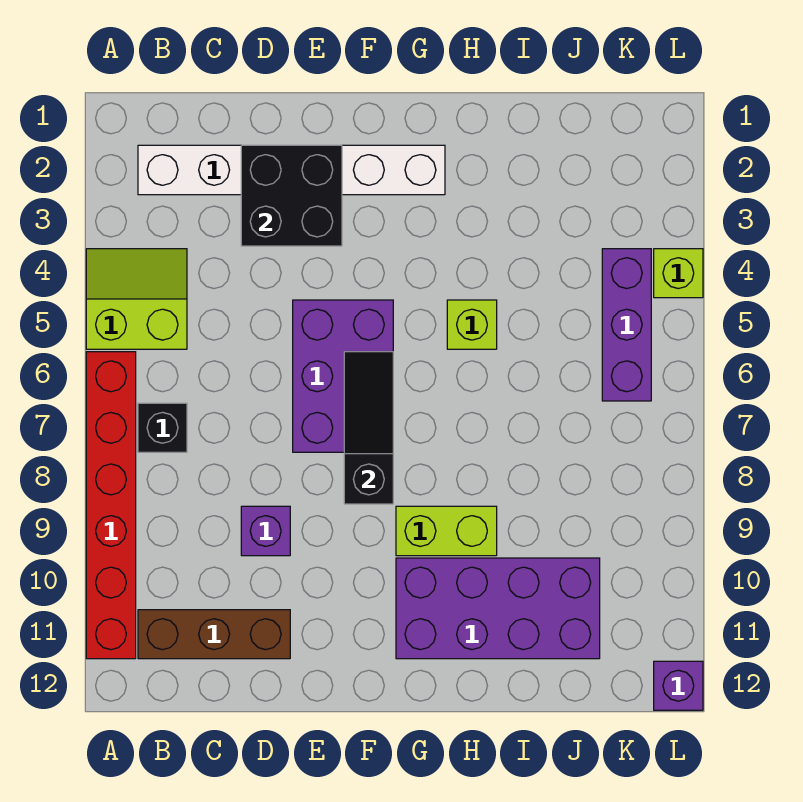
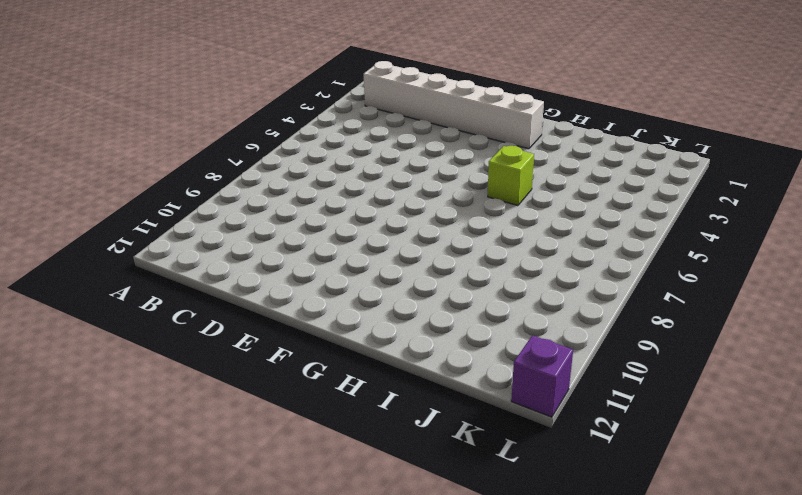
none -> lime 2x2 slope [86,249,187,349]
none -> red 1x6 brick [86,352,136,659]
none -> black 1x1 brick [138,403,187,452]

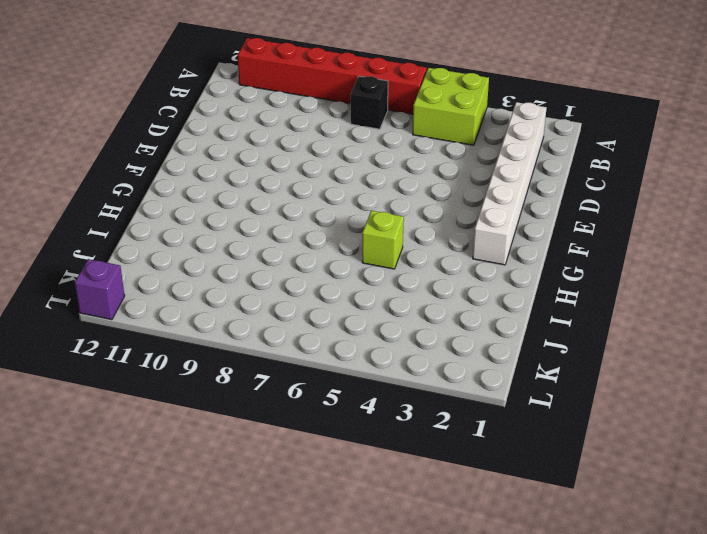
lime 2x2 brick [413,68,489,145] -> lime 2x2 slope [86,249,187,349]
none -> brown 1x3 brick [138,610,290,659]
none -> purple 1x1 brick [241,506,290,556]
none -> purple 2x3 brick [293,300,393,452]

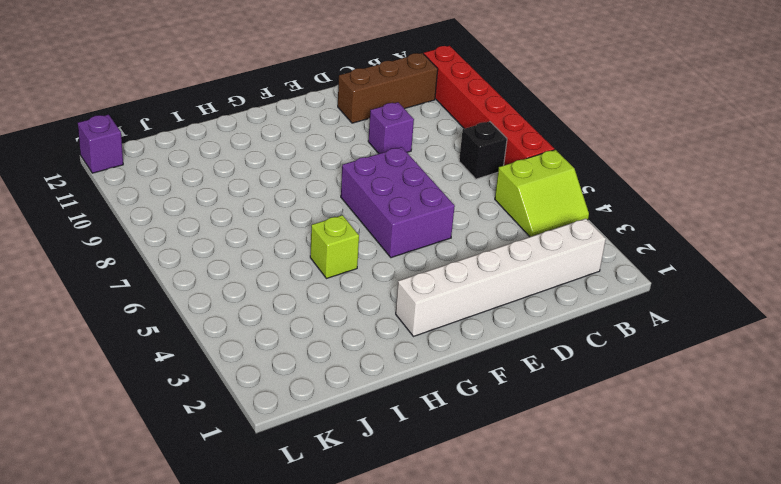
none -> lime 1x2 brick [396,506,497,556]
none -> purple 2x4 brick [396,558,600,659]
none -> purple 1x3 brick [602,249,651,401]

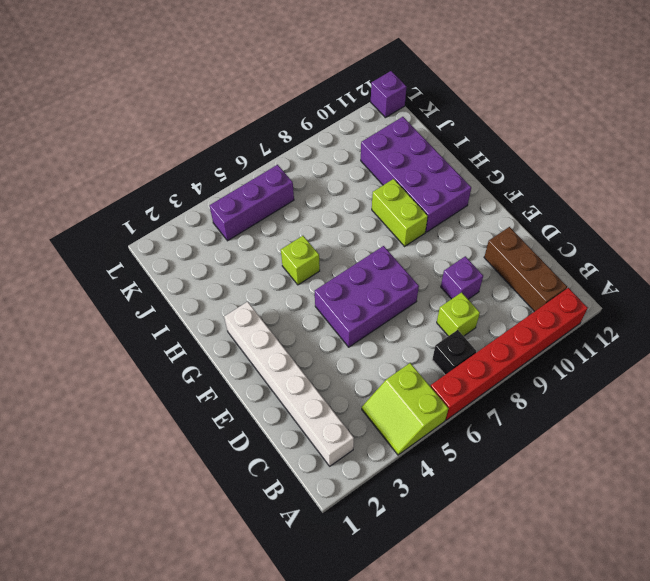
lime 1x1 brick [437,292,480,336] -> lime 1x1 brick moved to [654,249,703,298]
none -> black 2x2 brick [241,145,342,246]
none -> black 1x3 slope [344,352,393,504]

